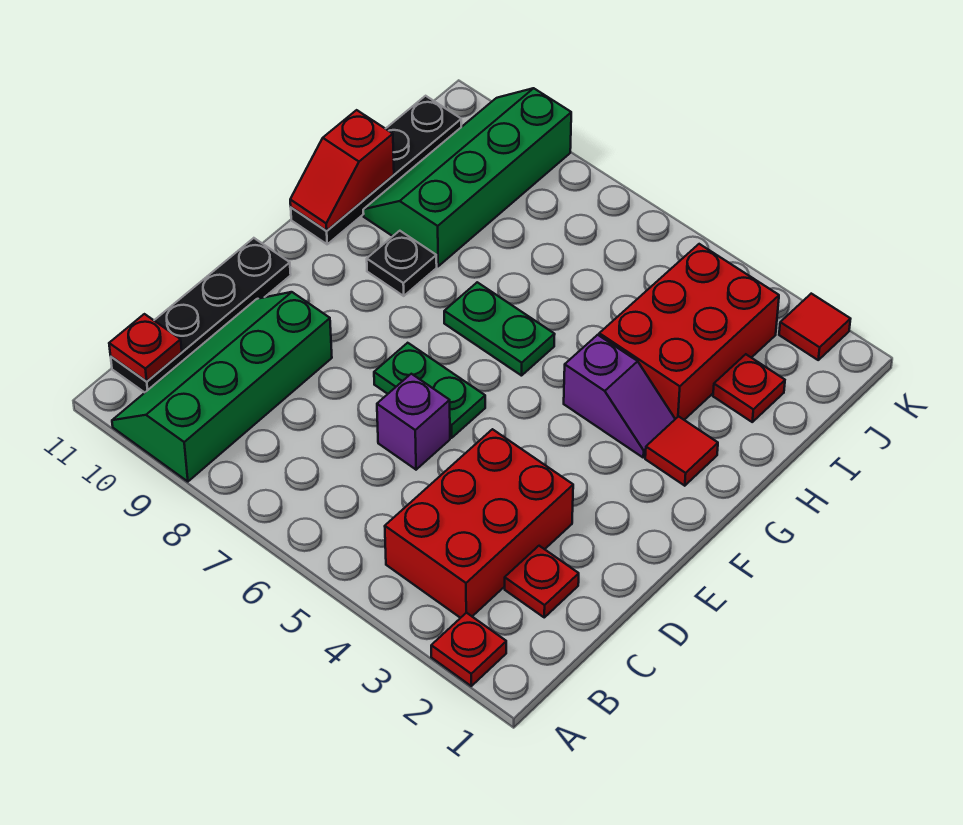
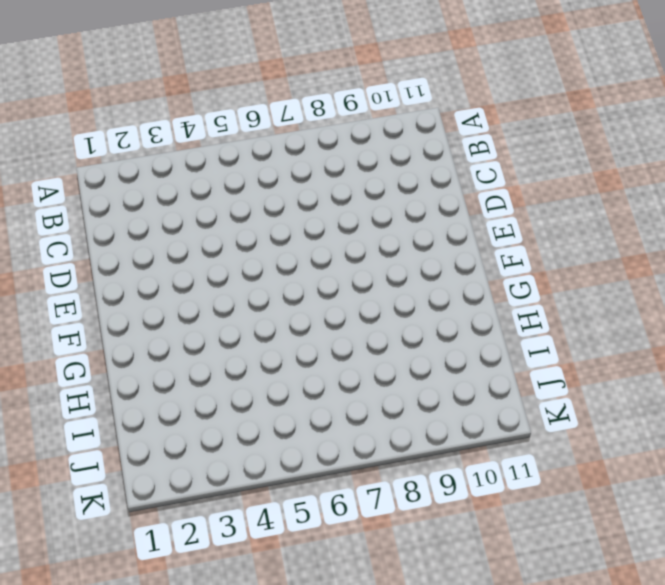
none -> red 1x1 plate [431,613,506,686]
none -> green 2x4 slope [112,292,332,482]
none -> red 2x3 brick [385,429,573,618]

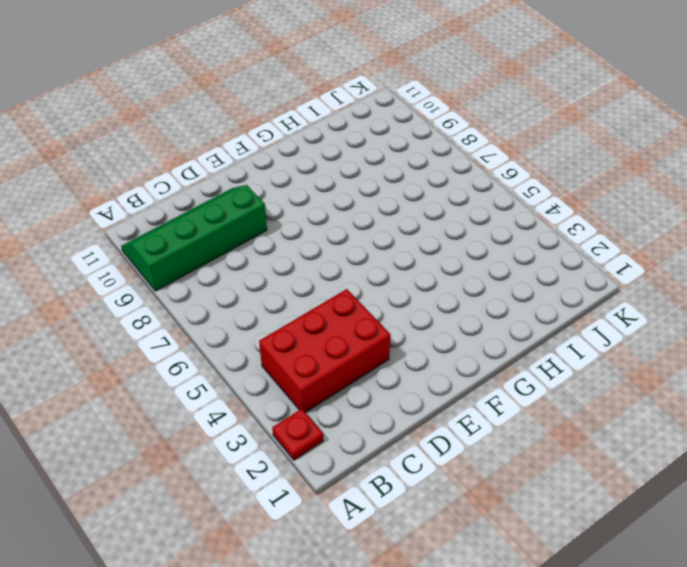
none -> black 1x4 plate [111,238,291,393]
none -> red 1x1 plate [505,546,579,617]
none -> purple 1x1 brick [377,374,450,470]

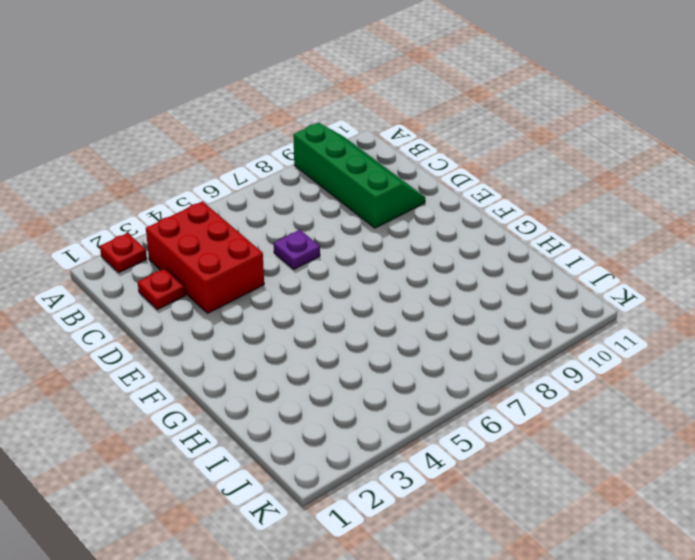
purple 1x1 plate [274,230,320,269] -> purple 1x1 brick [377,374,450,470]
none -> black 1x4 plate [111,238,291,393]
none -> green 1x2 plate [374,343,485,438]
none -> red 1x1 tile [645,416,718,486]

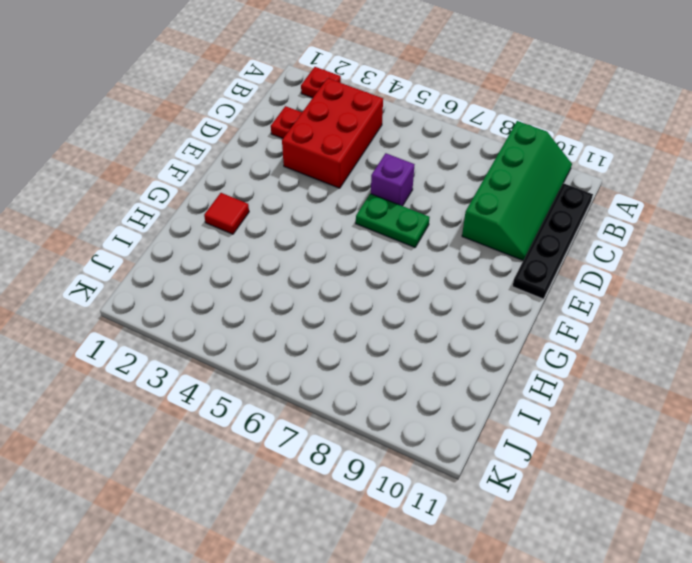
none -> purple 1x2 slope [564,335,675,457]
none -> green 1x2 plate [444,282,555,376]
none -> black 1x1 plate [367,231,437,296]

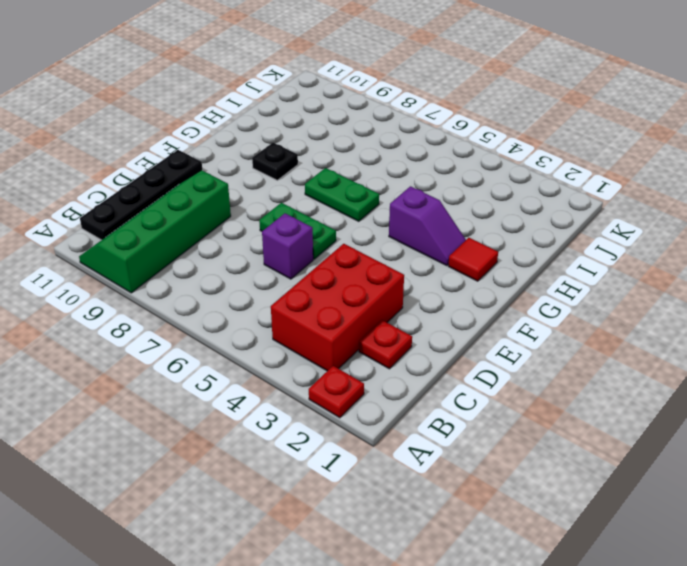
none -> black 1x4 plate [291,96,461,244]
none -> red 2x3 brick [599,244,779,420]
none -> green 2x4 slope [363,88,571,266]

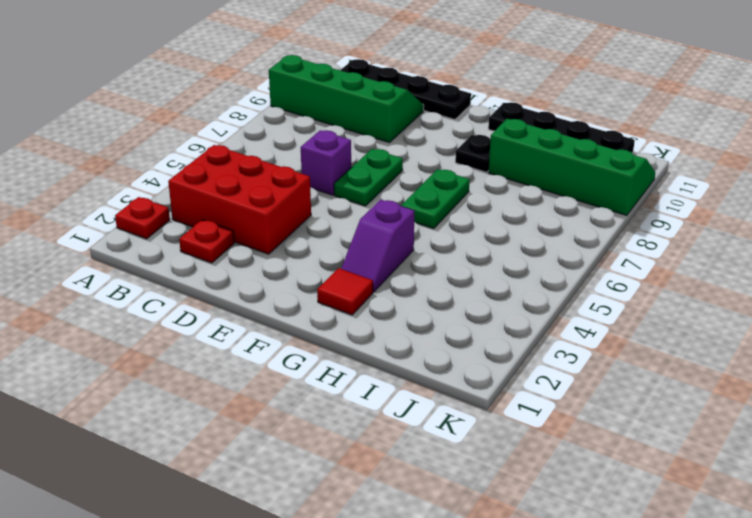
none -> red 2x3 brick [599,244,779,420]
none -> red 1x1 plate [713,354,785,422]
none -> red 1x1 tile [779,294,850,360]

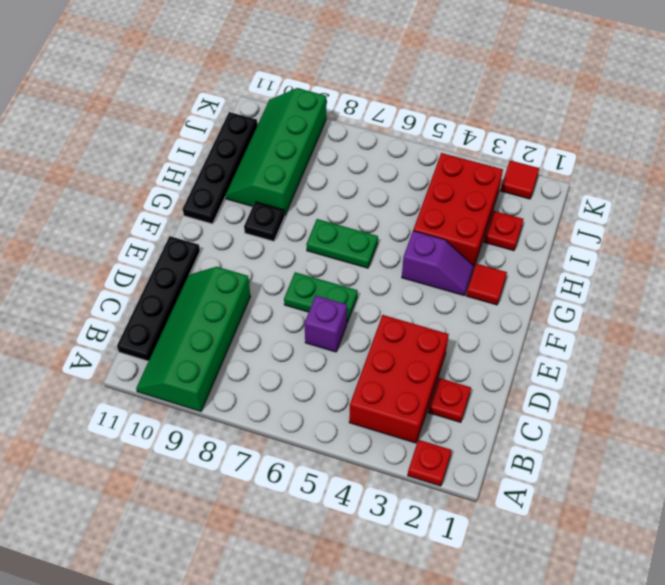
none -> red 1x1 plate [109,314,182,382]
none -> red 1x2 slope [290,110,394,231]

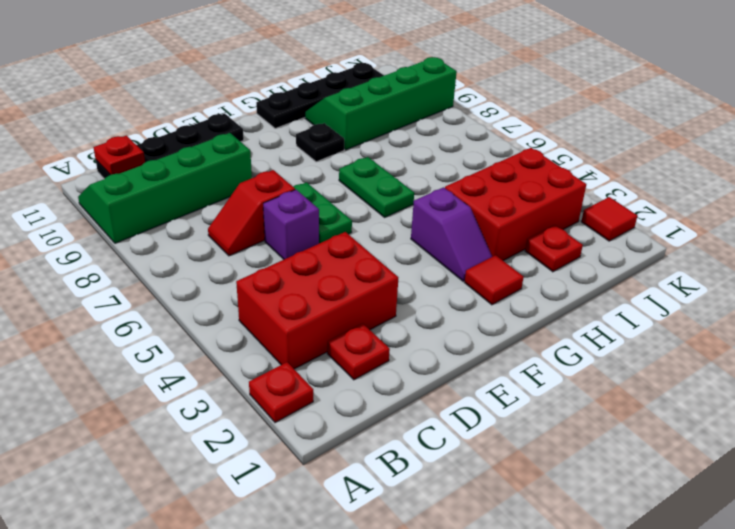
red 1x2 slope [208,170,295,256] -> red 1x2 slope moved to [290,110,394,231]

